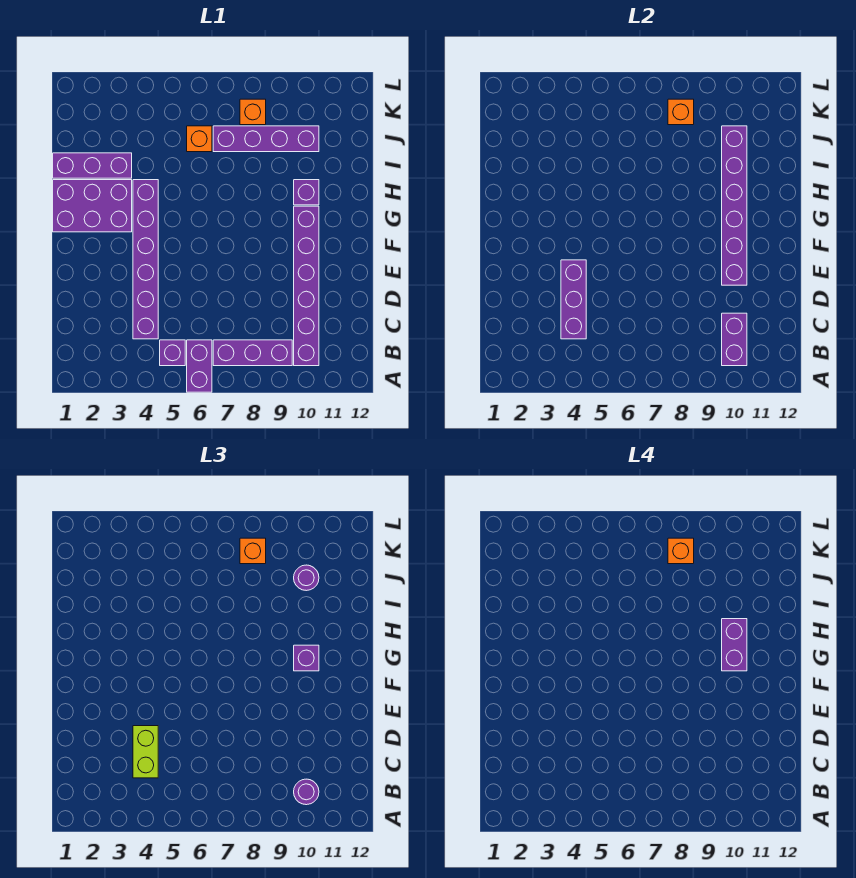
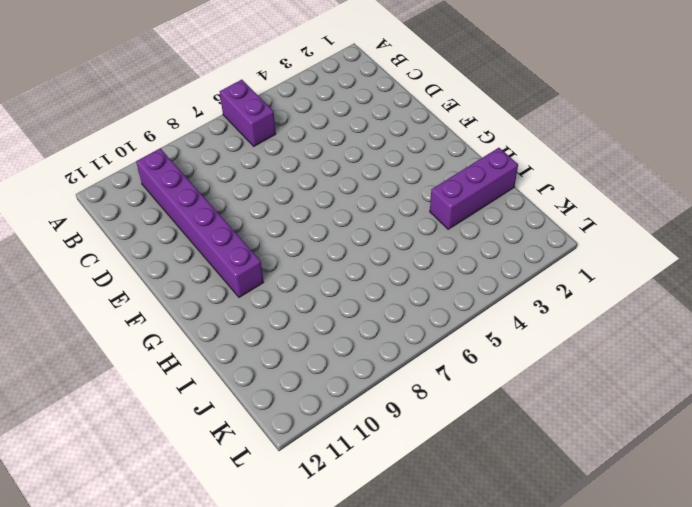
none -> purple 1x1 brick [160,340,185,366]
none -> purple 1x3 brick [213,340,292,366]
none -> purple 1x6 brick [133,180,158,339]

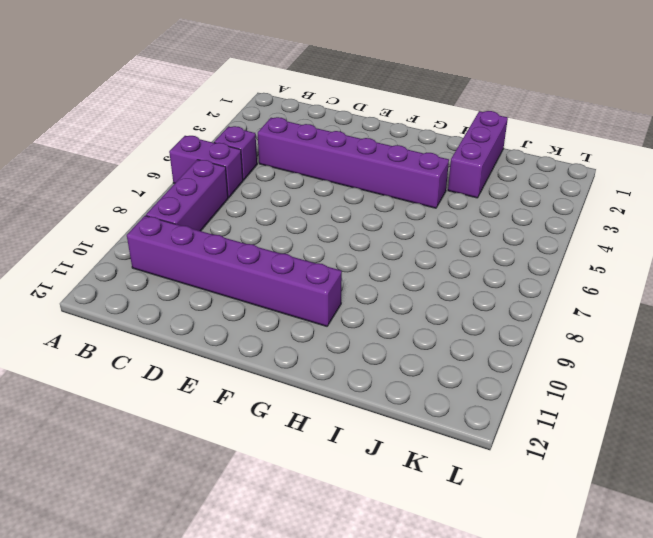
none -> purple 2x3 brick [53,180,132,232]
none -> purple 1x1 brick [294,180,319,205]
none -> orange 1x1 brick [187,126,212,152]

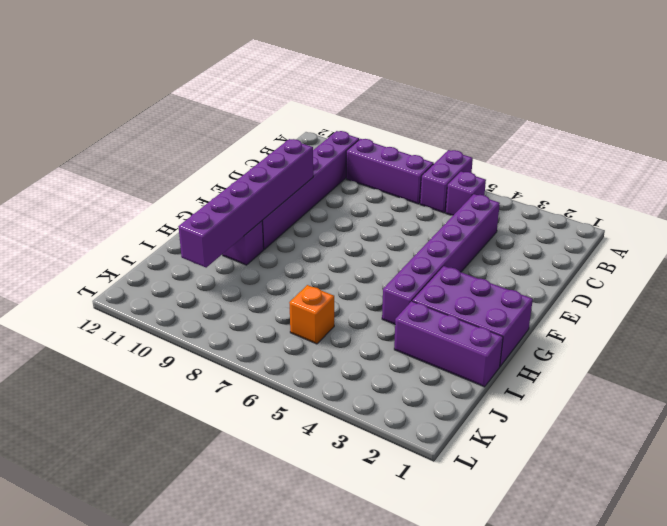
none -> purple 1x4 brick [213,126,319,152]
none -> orange 1x1 brick [240,99,266,125]
none -> purple 1x2 brick [722,313,747,366]

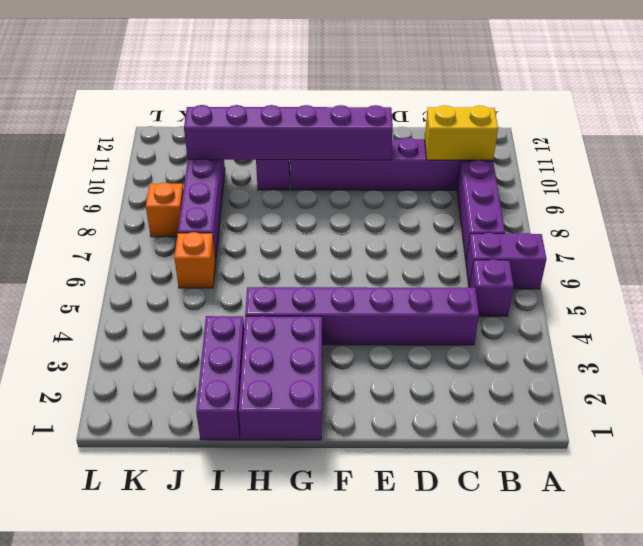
yellow 1x2 brick [425,105,498,160] -> purple 1x2 brick [722,313,747,366]
none -> purple 1x3 brick [561,260,586,339]
none -> orange 1x1 brick [668,99,694,125]
none -> purple 1x1 round brick [294,779,319,805]

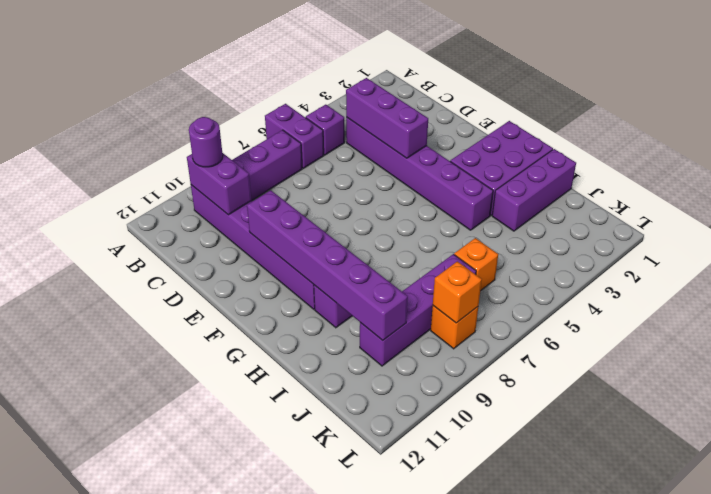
none -> lime 1x2 brick [133,726,158,778]
none -> purple 1x1 brick [294,645,319,671]
none -> purple 1x1 round brick [294,565,319,591]

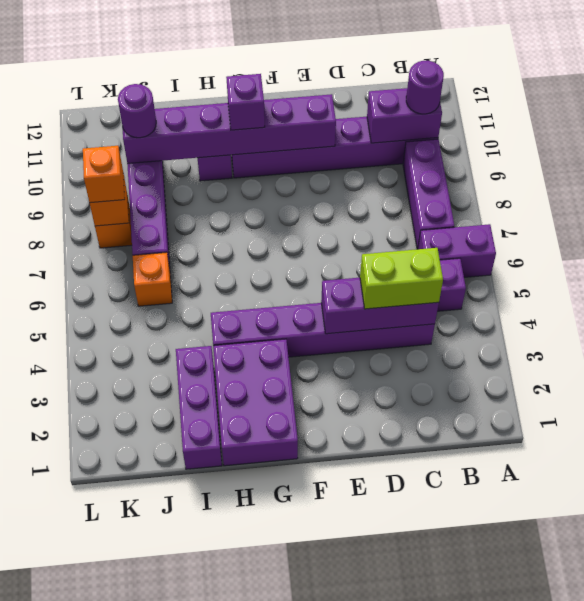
none -> purple 1x2 brick [722,619,747,671]
none -> orange 1x1 brick [668,538,694,564]

